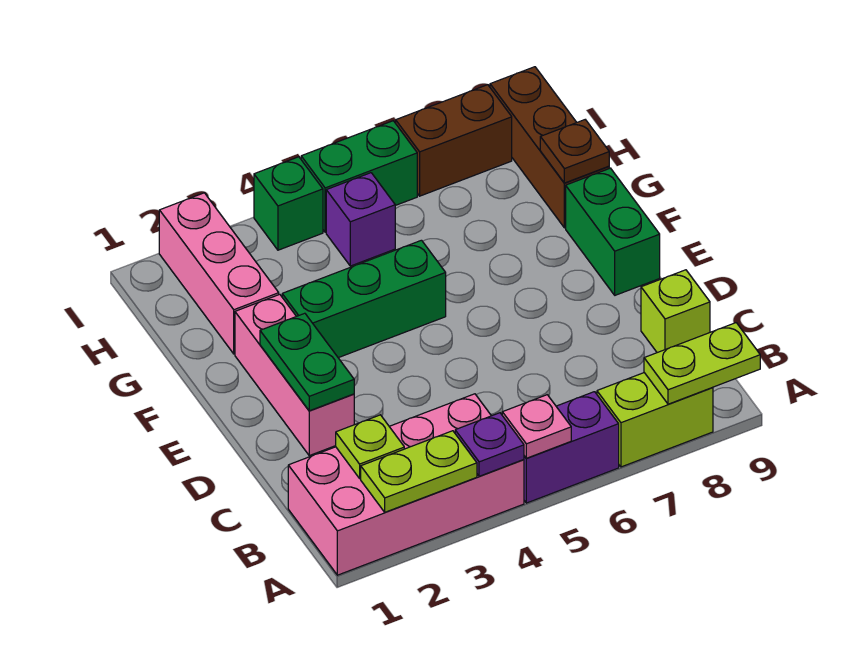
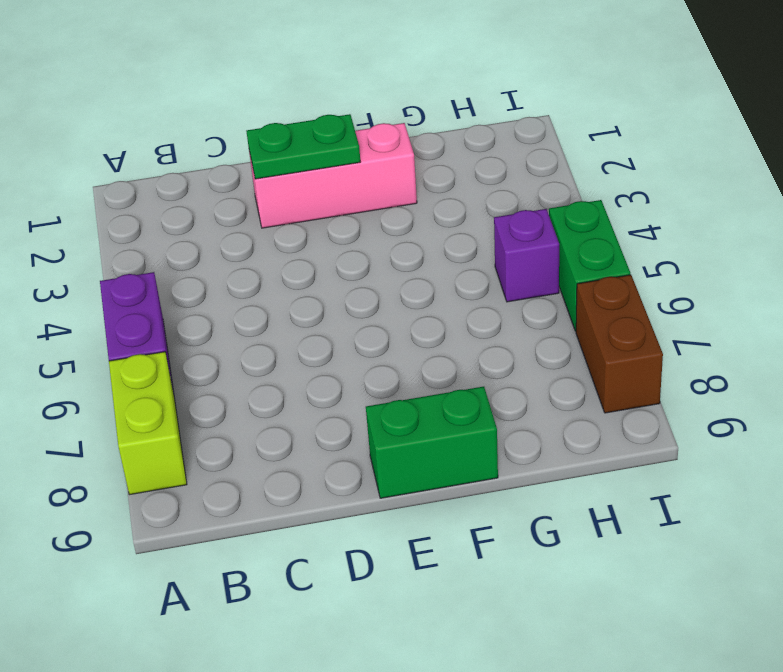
none -> pink 2x4 brick [288,394,524,575]
none -> lime 1x1 brick [641,270,710,353]
none -> green 1x3 brick [282,240,446,358]

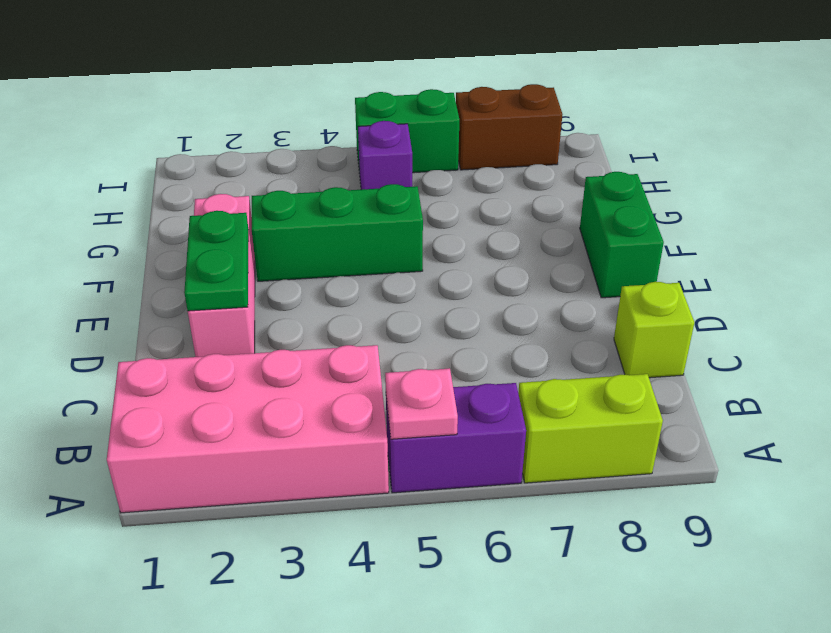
none -> pink 1x3 brick [159,193,279,354]
none -> brown 1x3 brick [490,67,609,228]
none -> green 1x1 brick [254,157,323,250]

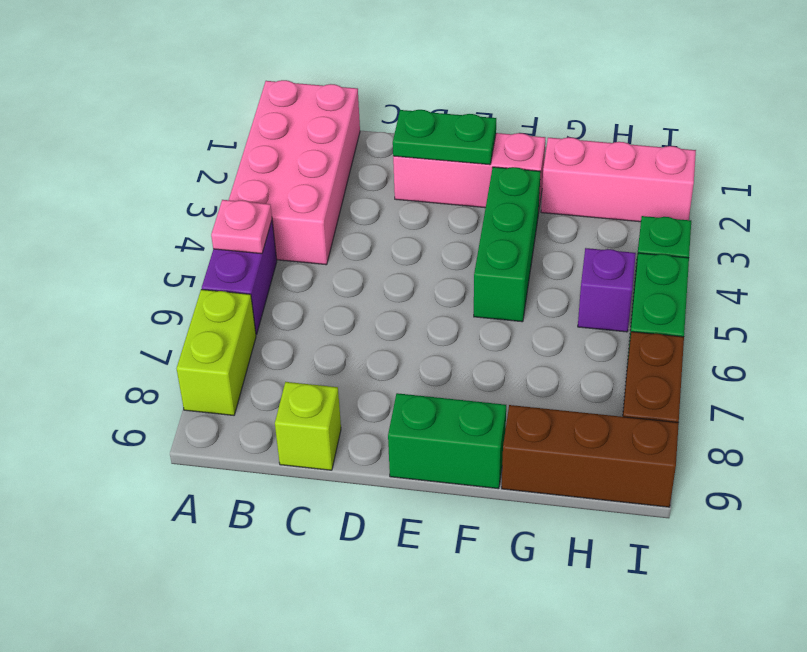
none -> lime 1x2 plate [361,431,477,512]
none -> purple 1x1 plate [455,413,524,476]
none -> lime 1x2 plate [644,323,760,404]

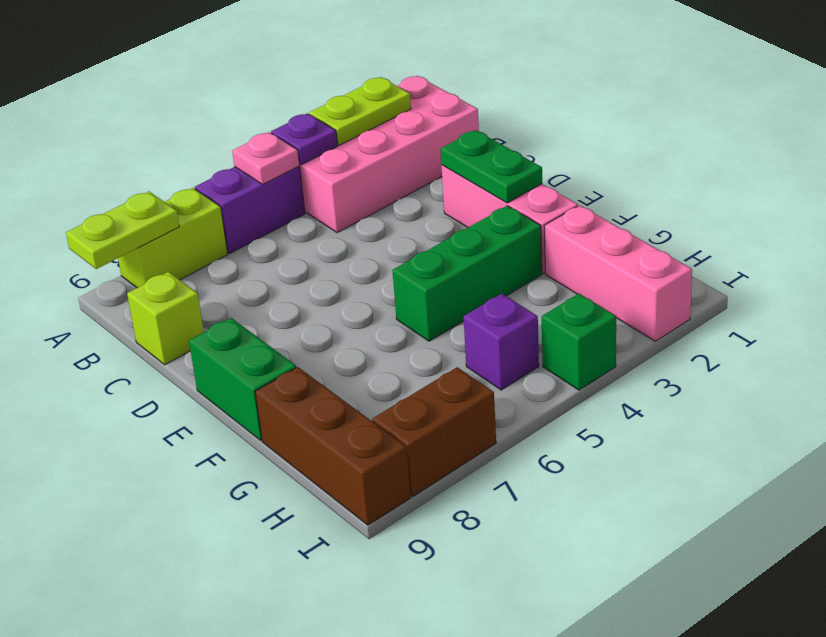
none -> green 1x2 brick [301,121,417,232]
none -> lime 1x1 plate [336,415,404,478]
none -> brown 1x1 plate [540,120,609,183]

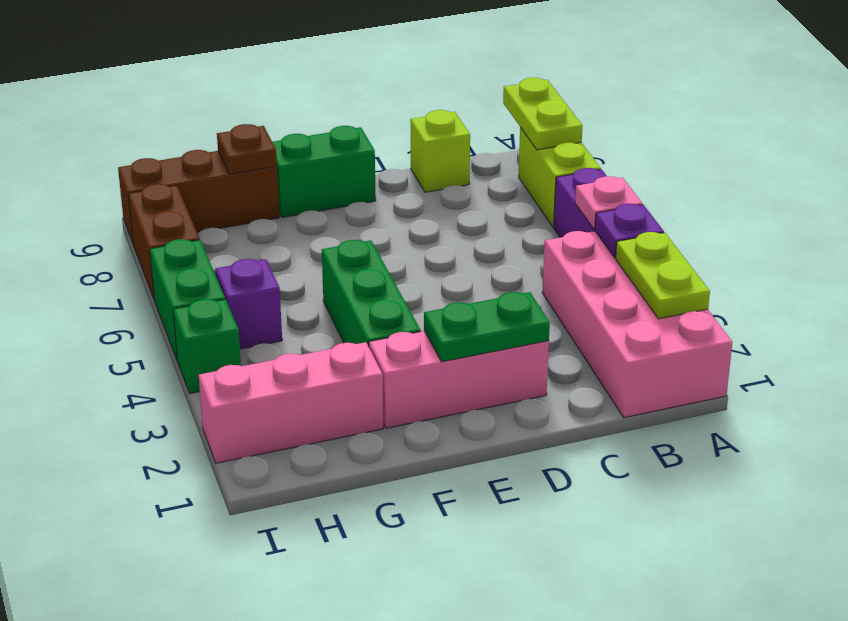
none -> lime 1x1 plate [336,415,404,478]

